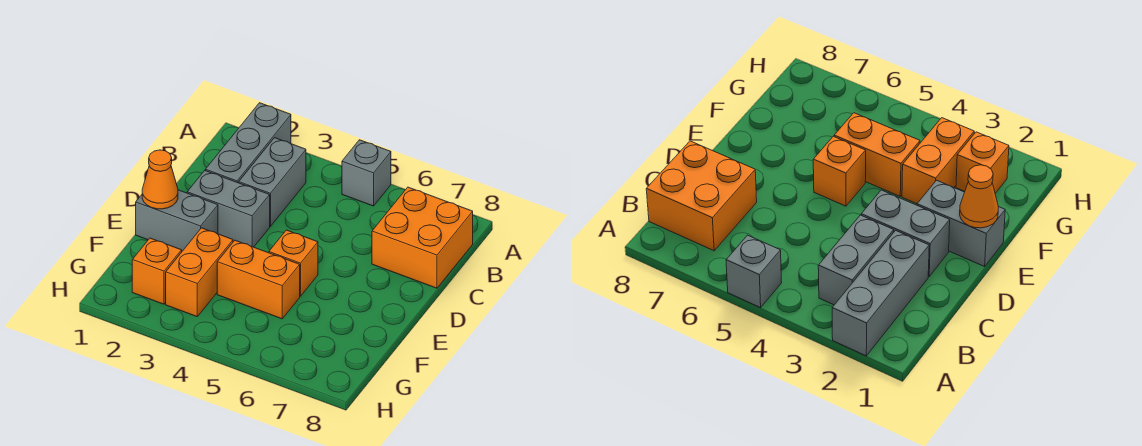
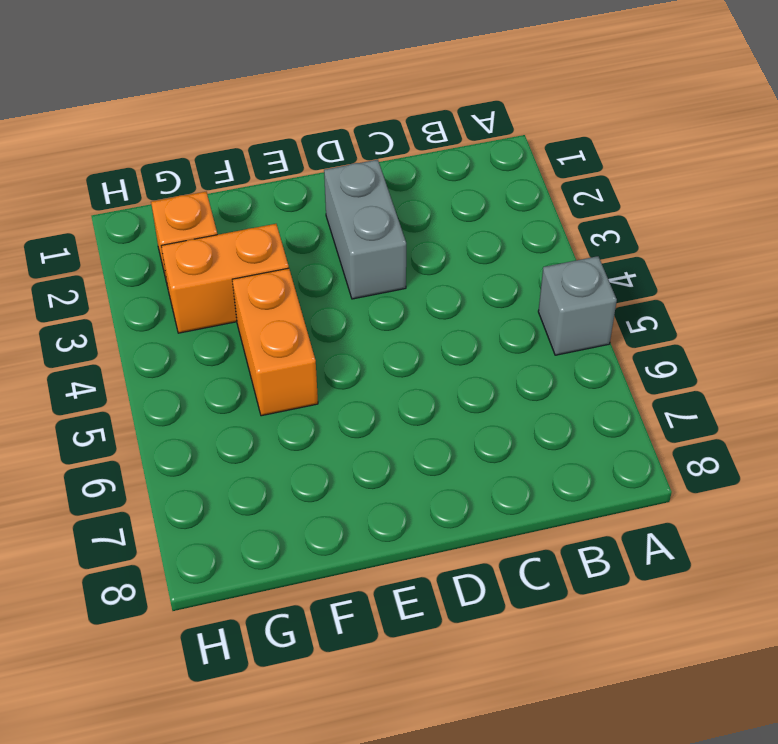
none -> grey 1x3 brick [205,103,291,183]
none -> grey 1x2 brick [239,138,306,226]

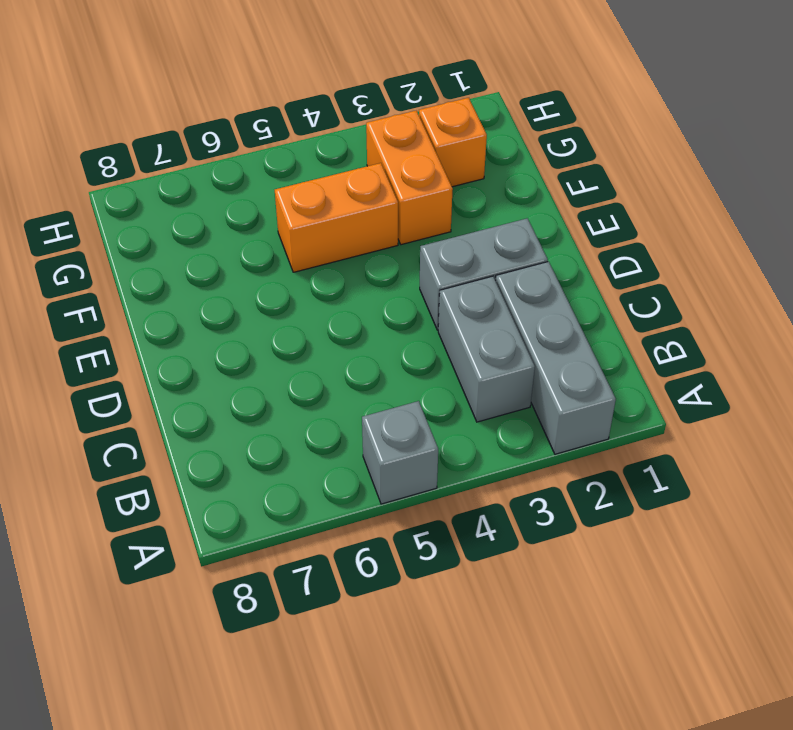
none -> orange 2x2 brick [372,187,473,288]
none -> grey 1x2 brick [136,190,218,251]

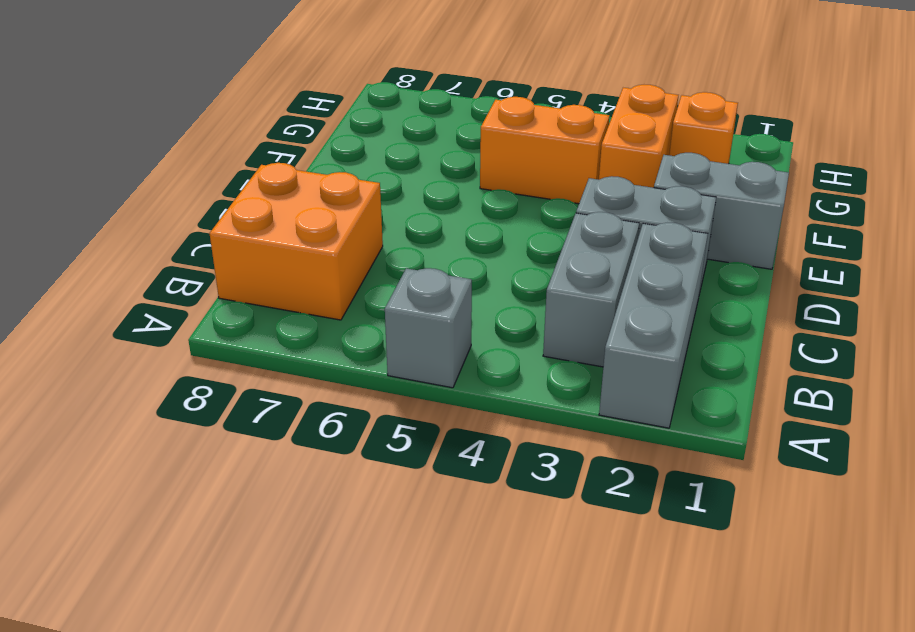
none -> orange 1x1 brick [269,230,318,296]
none -> orange 1x1 cone [142,150,178,209]

